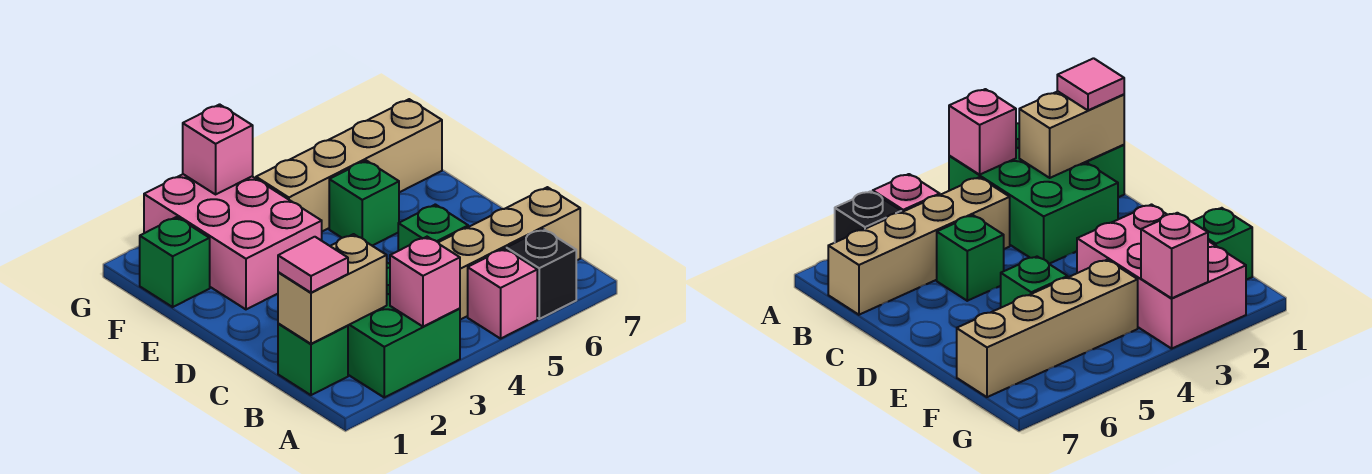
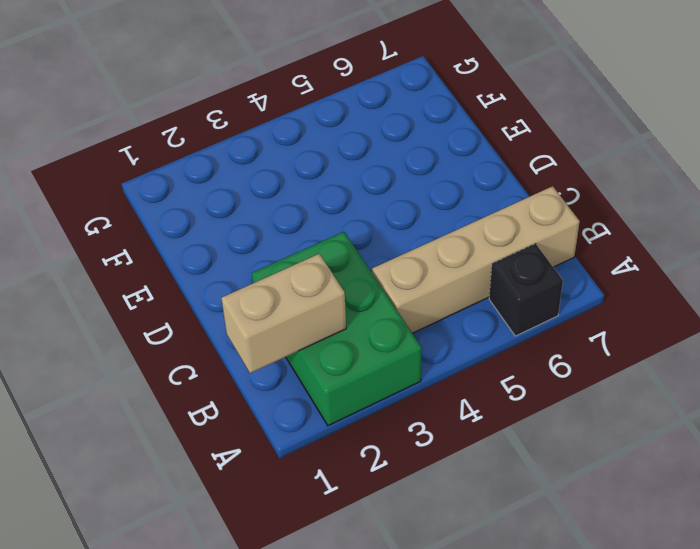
none -> pink 1x1 brick [468,249,537,339]
none -> green 1x1 brick [278,324,348,395]
none -> green 1x1 brick [398,204,468,251]

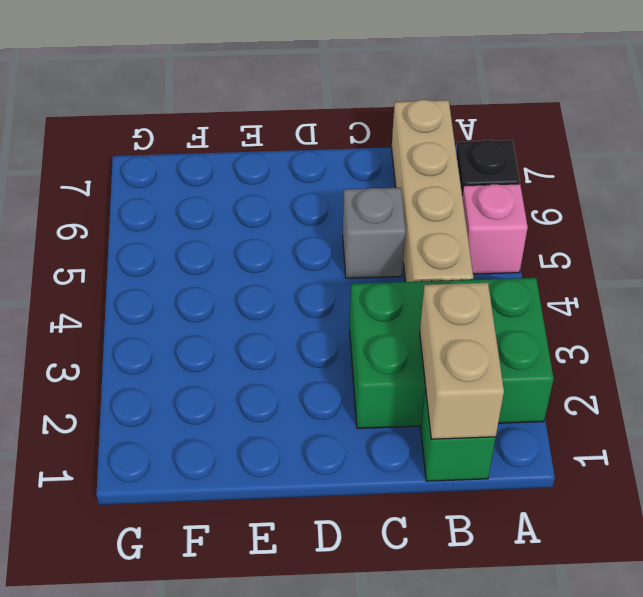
grey 1x1 brick [343,188,406,278] -> green 1x1 brick [398,204,468,251]
none -> pink 2x3 brick [144,174,322,309]
none -> green 1x1 brick [329,161,399,246]
none -> green 1x1 brick [140,217,210,307]

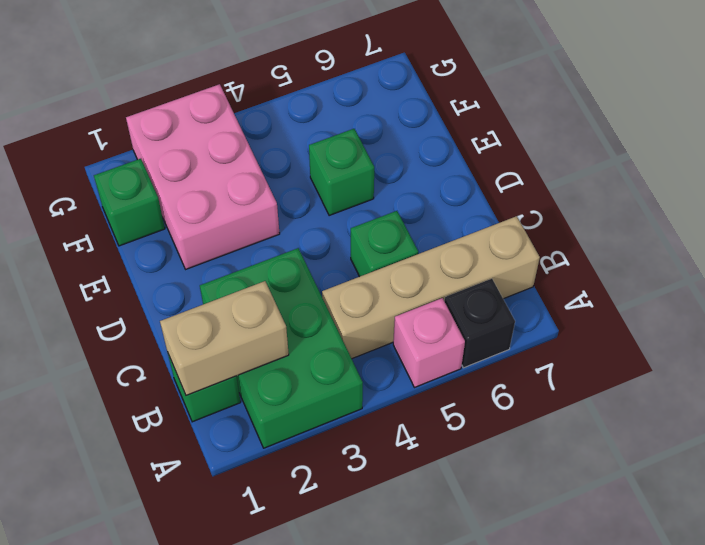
none -> tan 1x4 brick [256,99,442,231]
none -> pink 1x1 brick [390,237,460,327]
none -> pink 1x1 brick [183,104,253,194]

